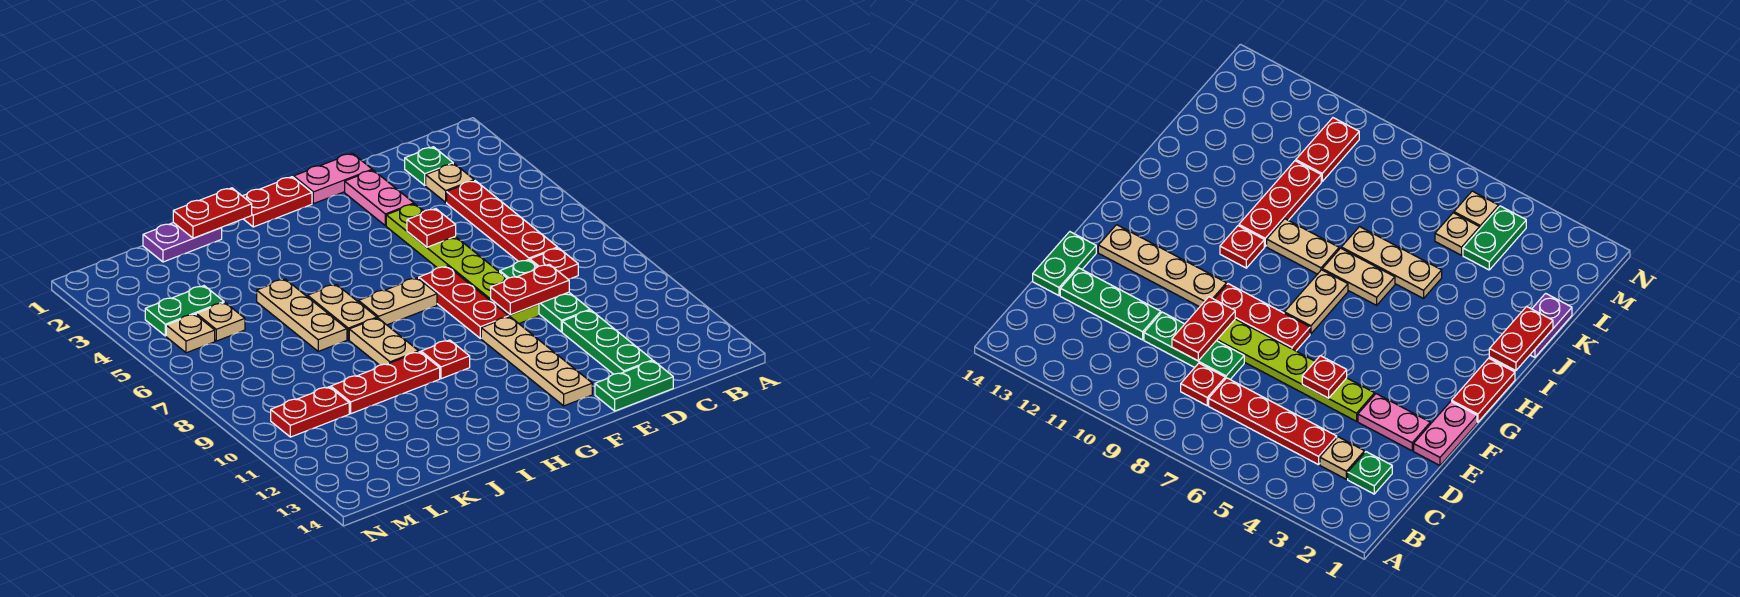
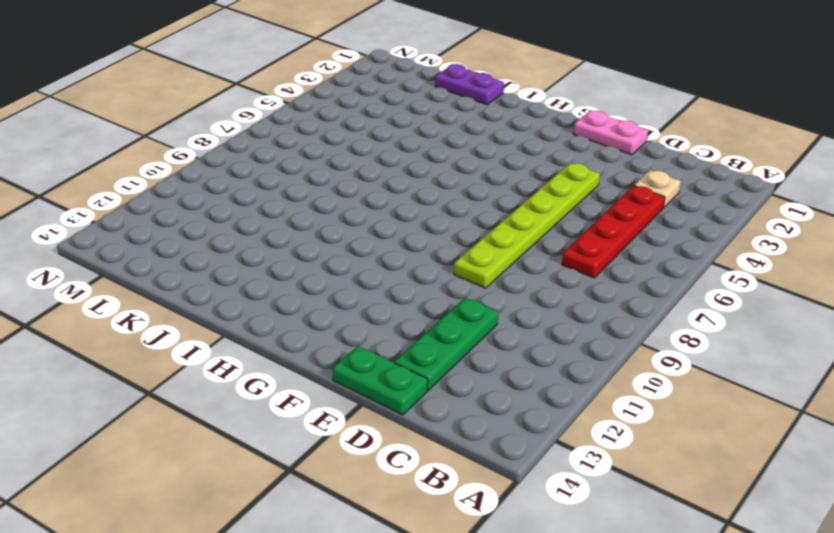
none -> green 1x1 plate [405,147,453,185]
none -> red 1x1 plate [530,248,578,279]
none -> green 1x3 plate [500,260,590,332]

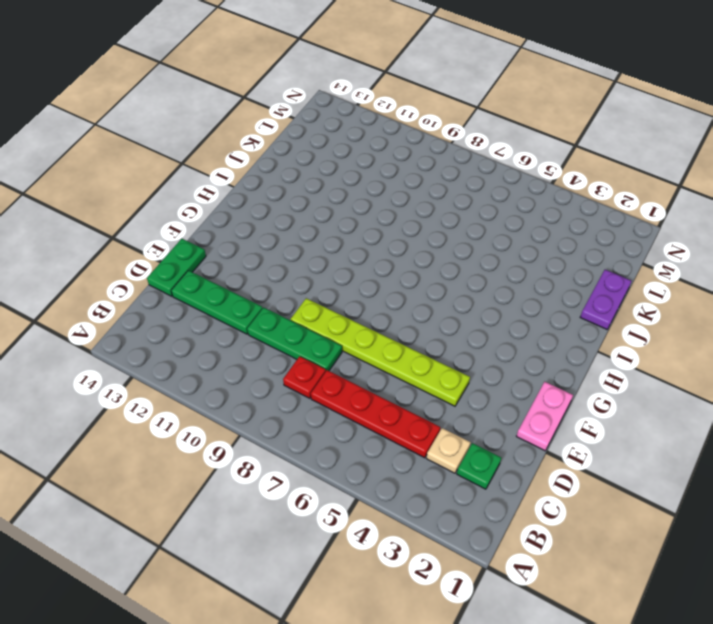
none -> pink 1x2 plate [345,170,414,226]
none -> red 1x3 plate [419,266,509,338]
none -> tan 1x4 plate [481,317,592,406]

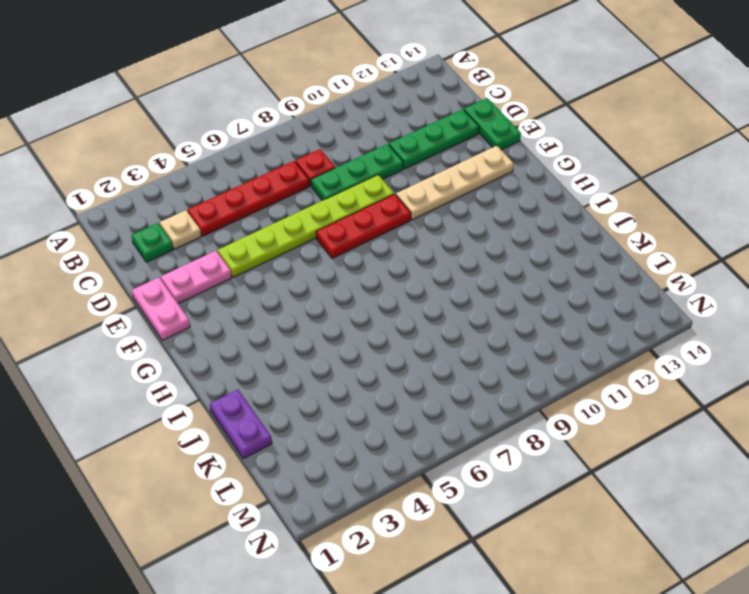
none -> red 1x2 plate [243,177,312,227]
none -> tan 1x2 plate [359,278,437,325]
none -> red 1x1 plate [421,340,470,379]

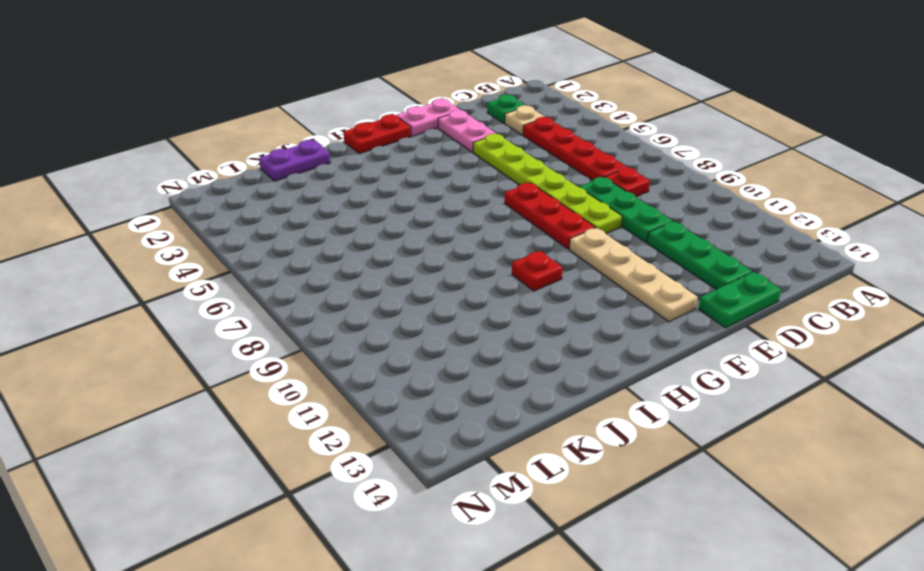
none -> tan 1x2 plate [359,278,437,325]
none -> tan 1x2 plate [308,284,377,340]
none -> tan 1x2 plate [349,318,419,365]

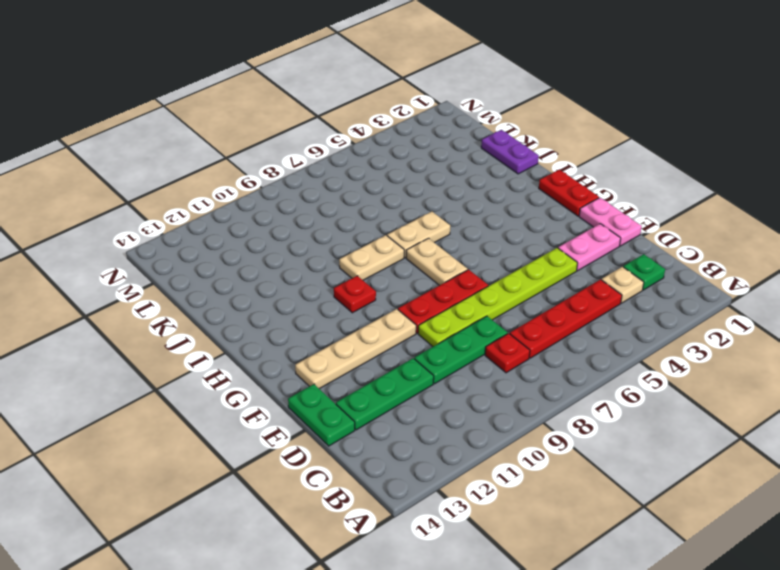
none -> red 1x3 plate [331,352,440,414]
none -> tan 1x3 plate [257,279,347,351]
none -> green 1x2 plate [145,286,224,336]

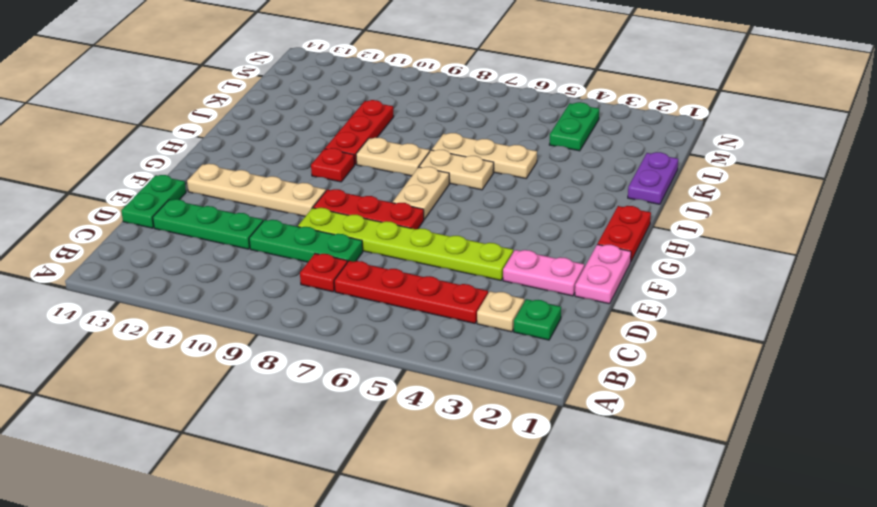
none -> tan 1x1 plate [196,303,245,341]
none -> red 1x2 plate [271,387,349,437]
none -> tan 1x1 plate [166,314,215,353]

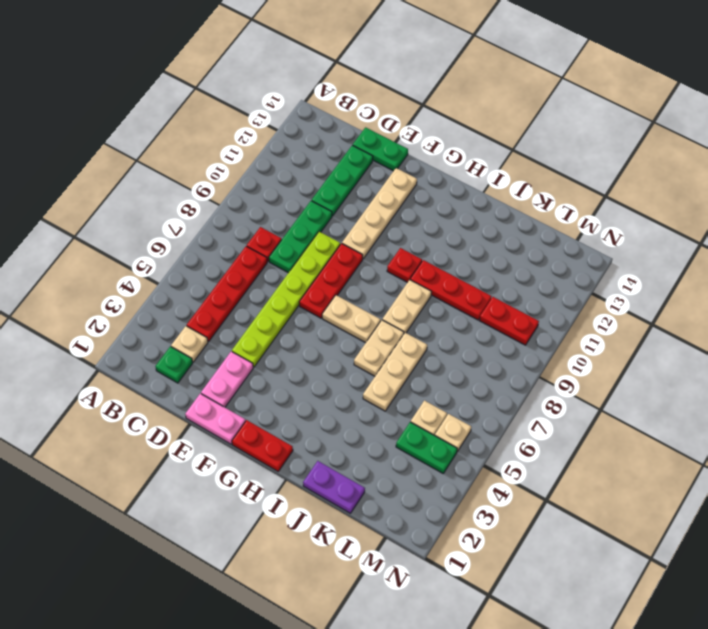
none -> red 1x2 plate [491,264,569,315]
none -> red 1x1 plate [407,209,456,247]
none -> red 1x2 plate [173,188,252,238]

